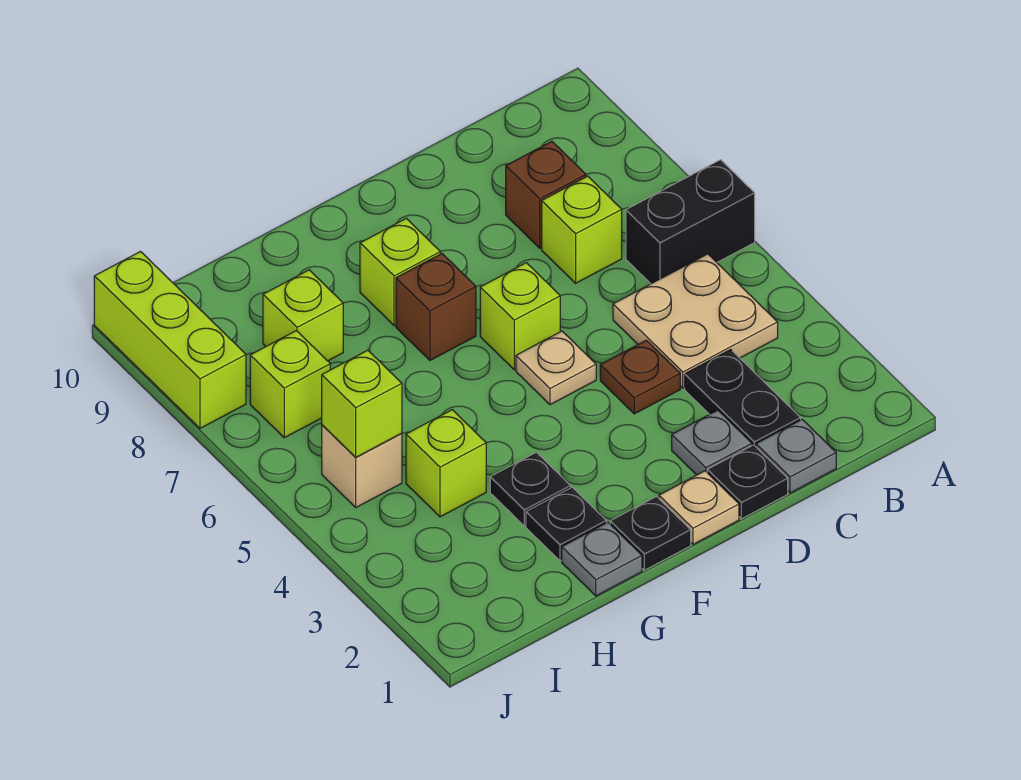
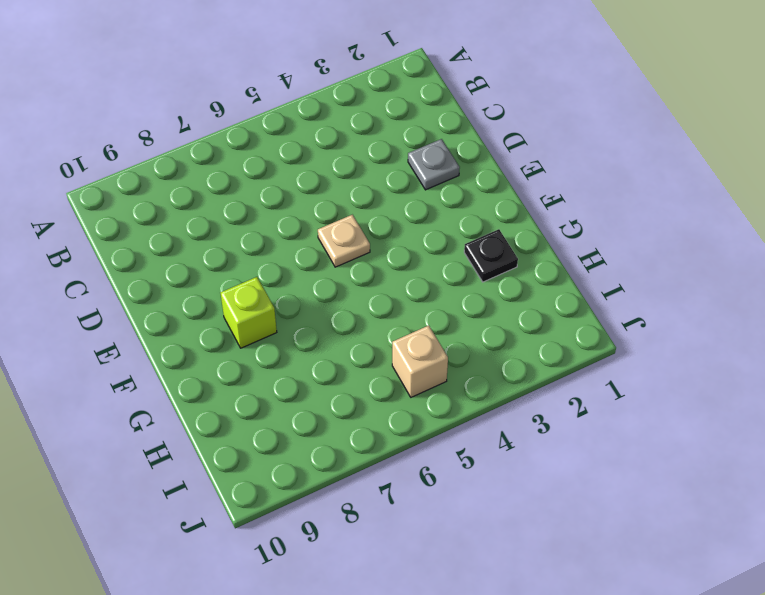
none -> black 1x2 brick [626,160,755,284]
none -> tan 2x2 plate [613,254,778,388]
none -> grey 1x1 plate [756,420,836,493]

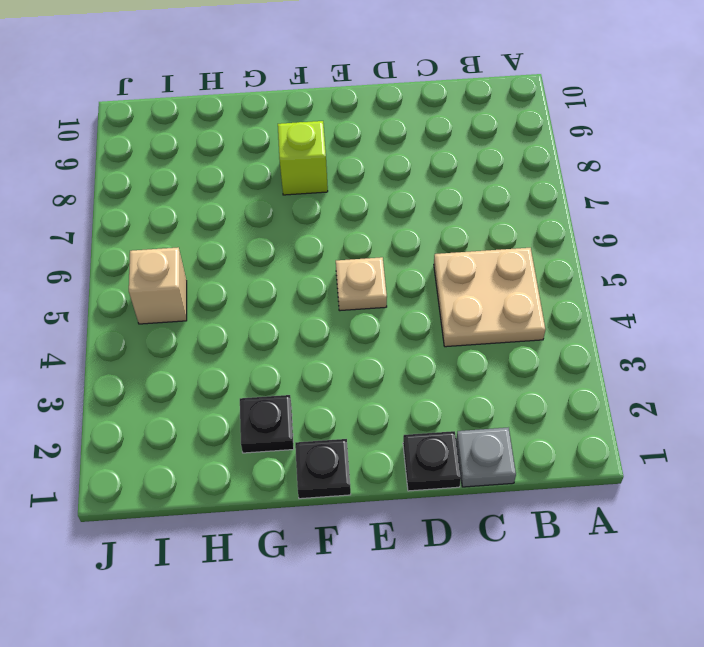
none -> black 1x2 brick [626,160,755,284]
none -> black 1x2 plate [685,349,801,447]
none -> lime 1x1 brick [542,176,622,283]

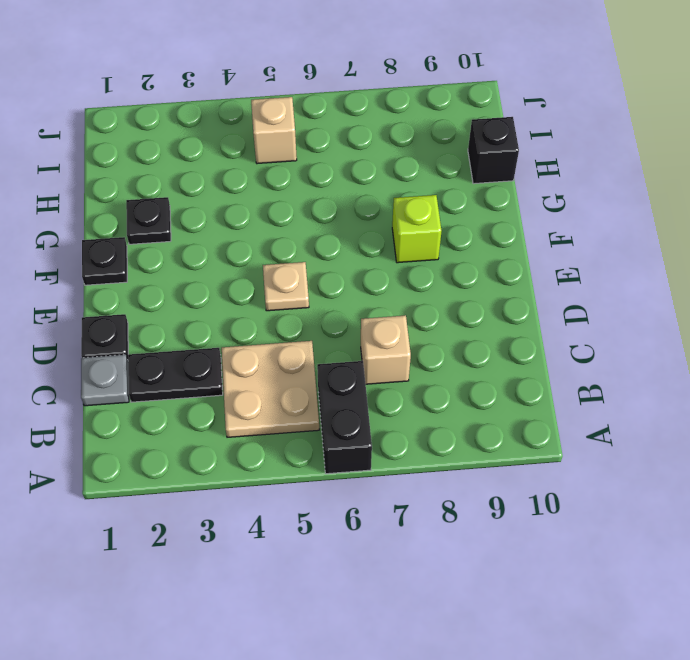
tan 1x1 brick [361,315,411,384] -> lime 1x1 brick [542,176,622,283]
black 1x1 brick [468,117,519,184] -> none
none -> brown 1x1 brick [506,141,586,248]
none -> grey 1x1 plate [672,410,752,475]
none -> brown 1x1 plate [600,340,680,414]

